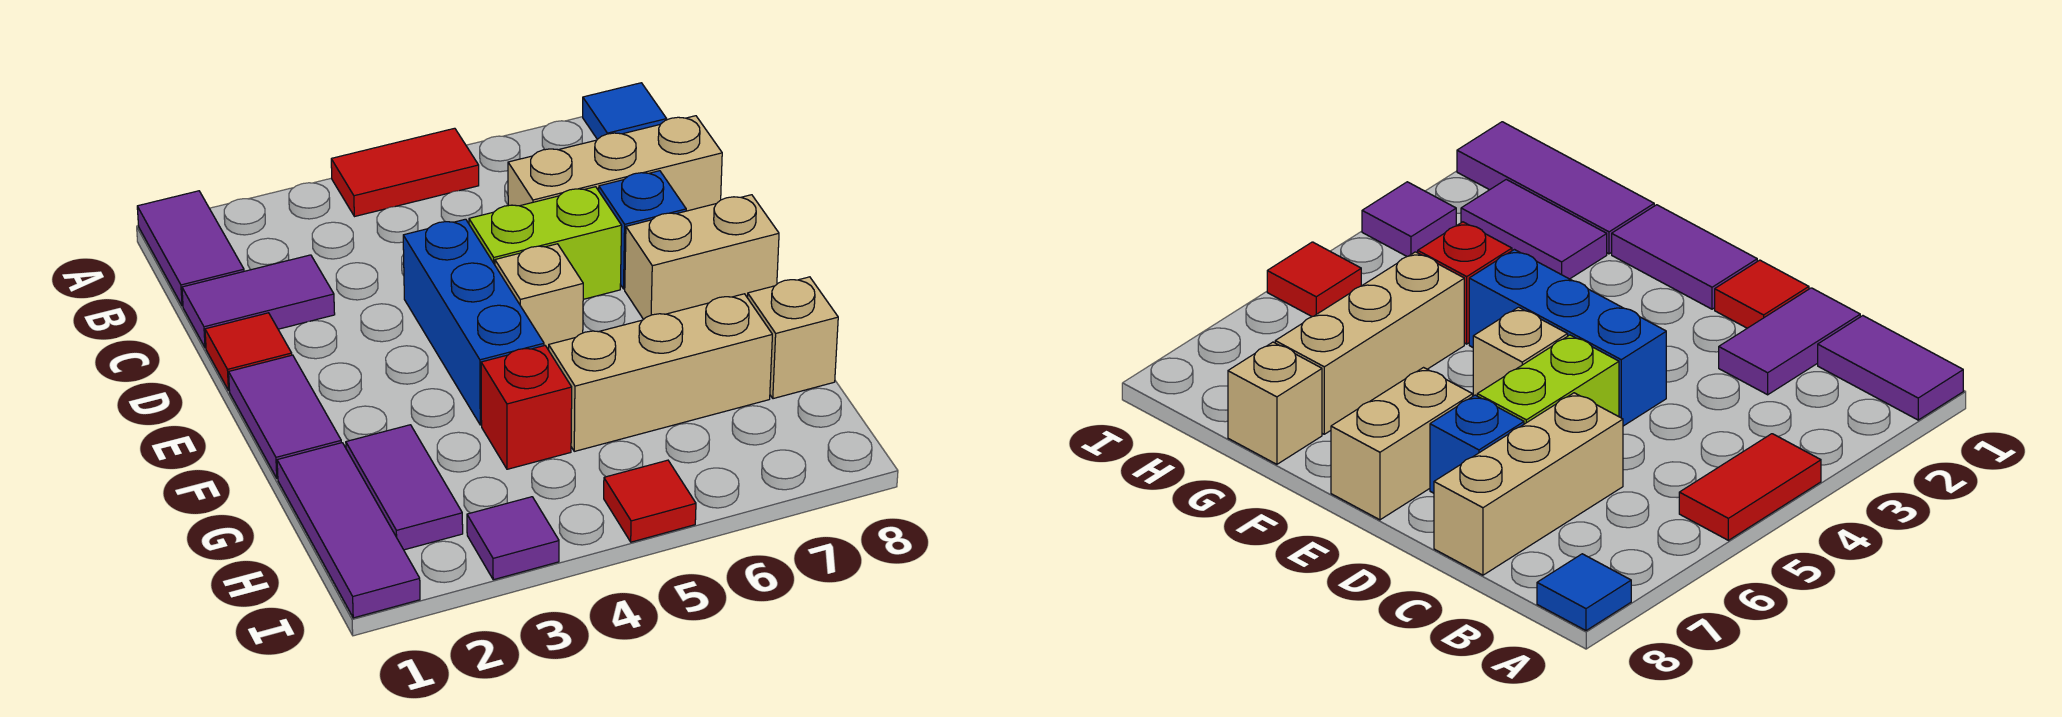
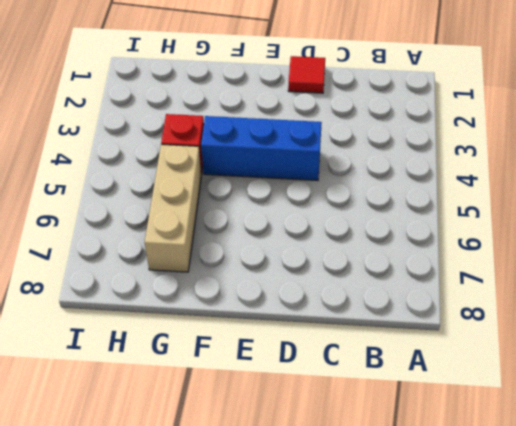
none -> purple 1x2 tile [137,191,244,306]
none -> red 1x2 tile [331,128,479,217]
none -> blue 1x1 tile [583,83,667,139]

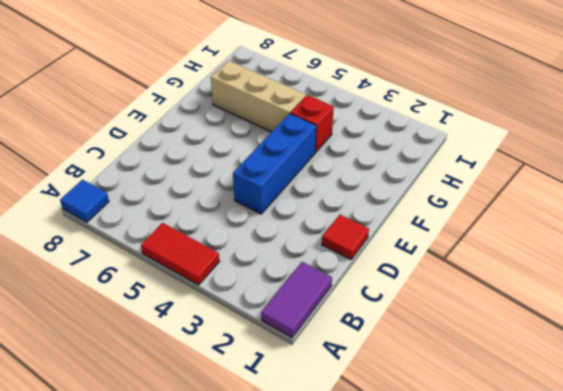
none -> purple 1x2 tile [182,255,335,348]
none -> tan 1x3 brick [508,116,722,211]
none -> lime 1x2 brick [469,187,622,299]

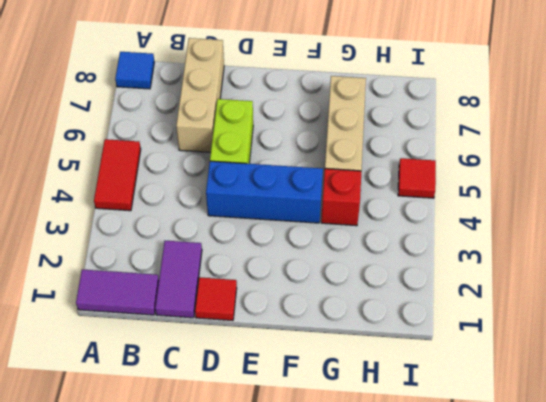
none -> blue 1x1 brick [599,171,686,289]
none -> purple 1x2 tile [229,355,341,479]
none -> tan 1x1 brick [495,244,583,350]

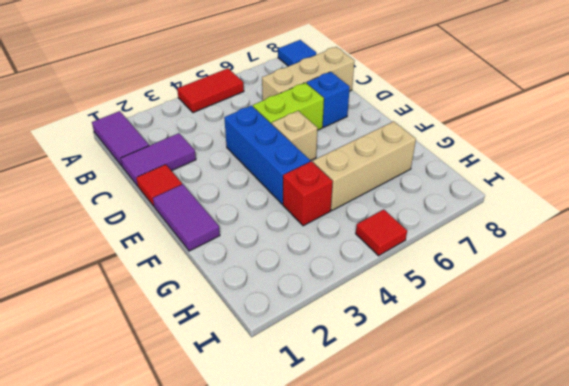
none -> tan 1x2 brick [625,195,779,319]
none -> purple 1x3 tile [277,443,420,618]
none -> purple 1x2 tile [346,425,463,550]

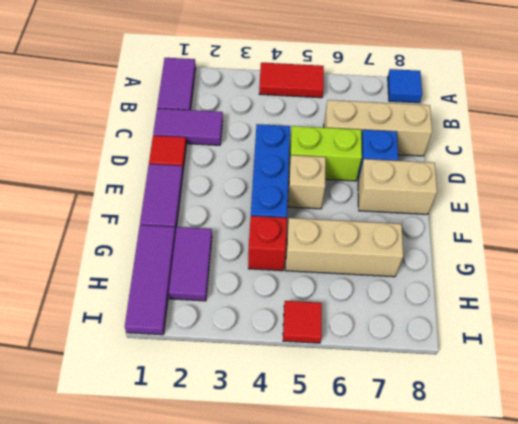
none -> tan 1x1 brick [748,277,838,399]
none -> purple 1x1 tile [467,497,559,580]

